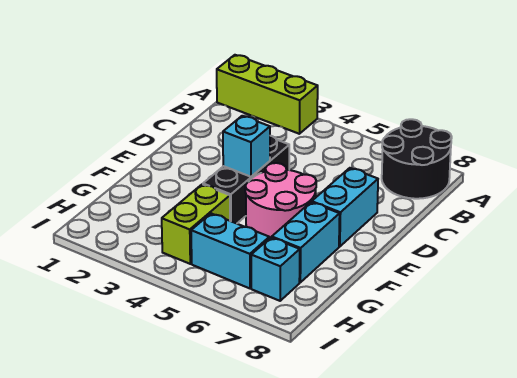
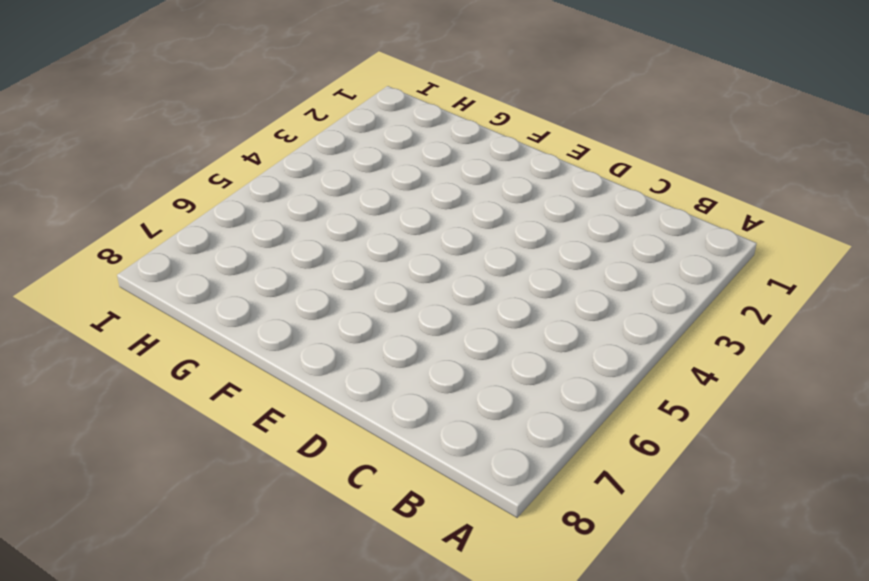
none -> lime 1x3 brick [217,55,318,134]
none -> black 2x2 round brick [382,119,452,199]

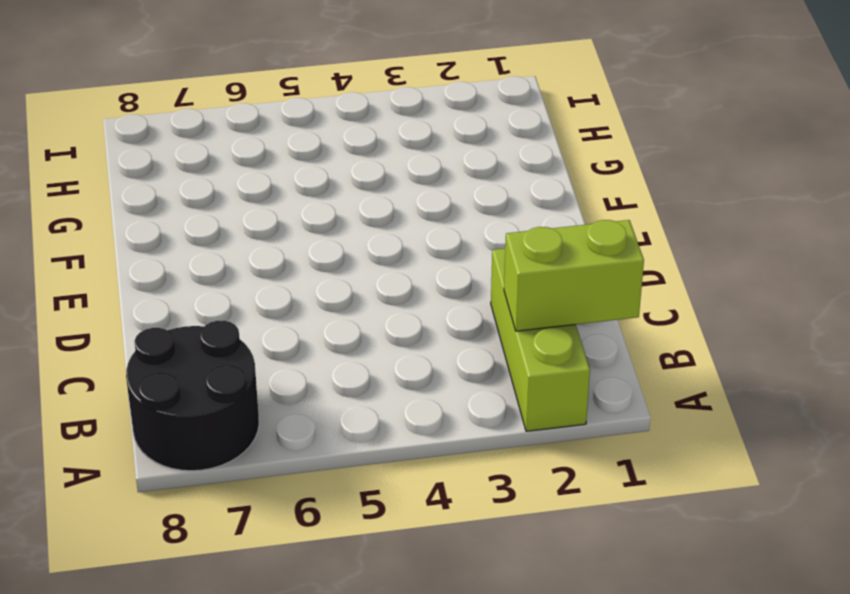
lime 1x3 brick [491,248,590,431] -> lime 1x3 brick turned to [217,55,318,134]
lime 1x2 brick [504,220,644,331] -> lime 1x2 brick turned to [162,184,230,264]
none -> black 1x3 brick [203,136,289,224]
none -> cyan 1x2 brick [312,168,378,247]

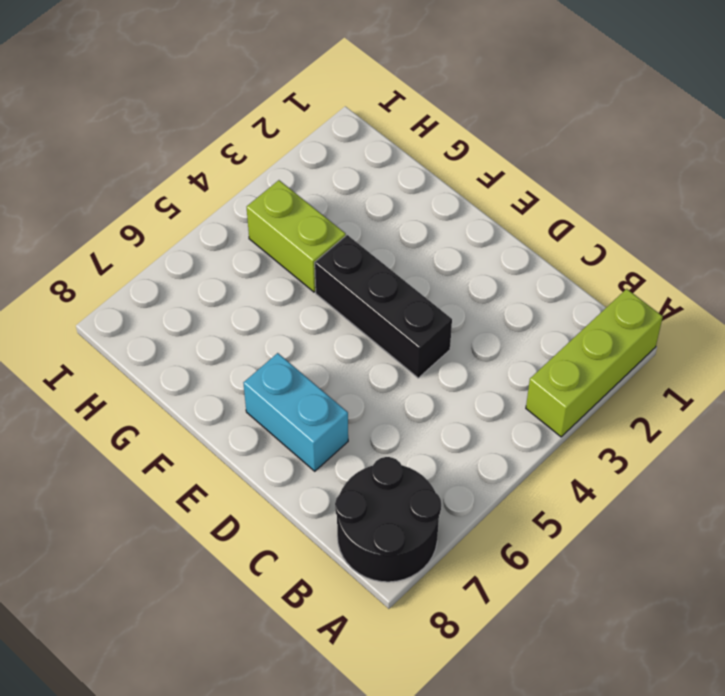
none -> pink 2x2 round brick [245,163,316,238]
none -> cyan 1x2 brick [272,202,340,282]

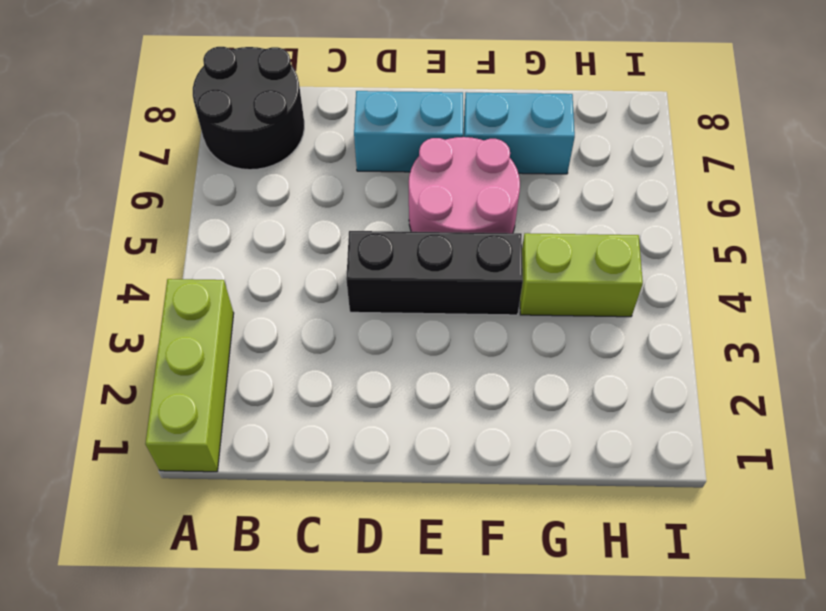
none -> cyan 1x2 brick [191,213,269,288]
none -> cyan 1x1 brick [251,237,300,301]

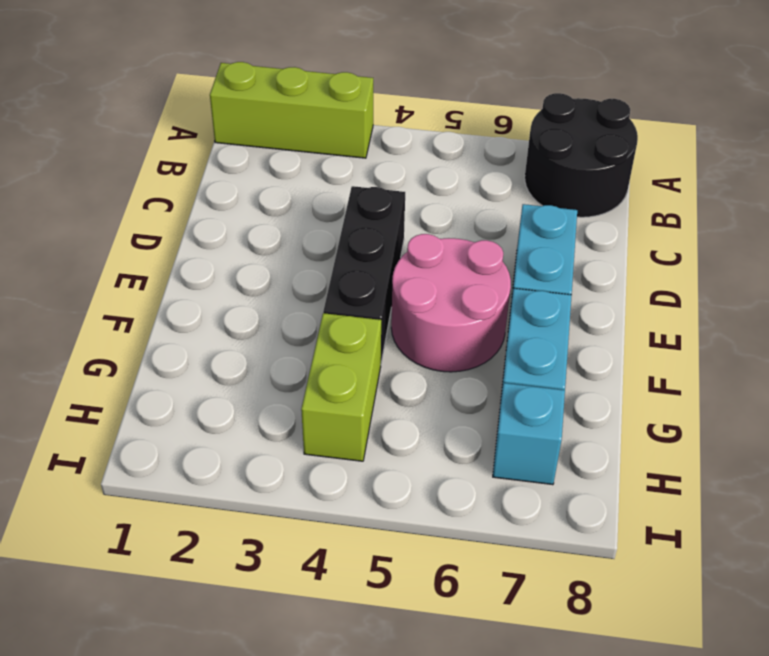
none -> cyan 1x2 brick [191,213,269,288]
none -> cyan 1x1 brick [223,116,270,177]

